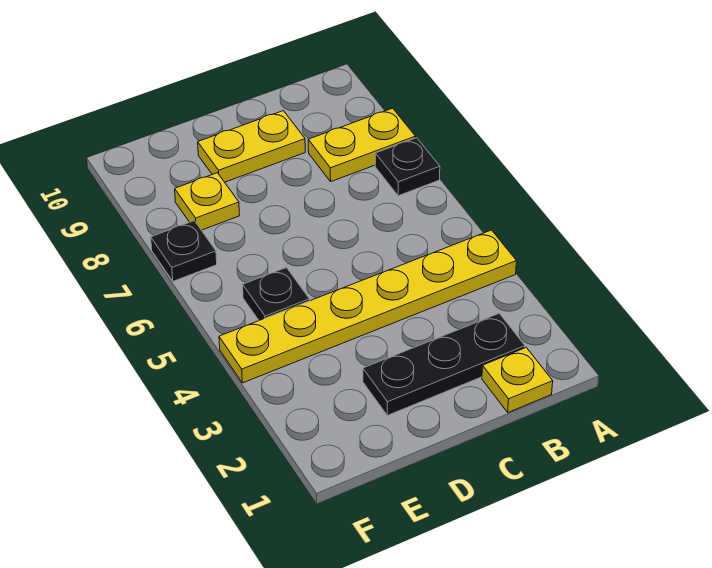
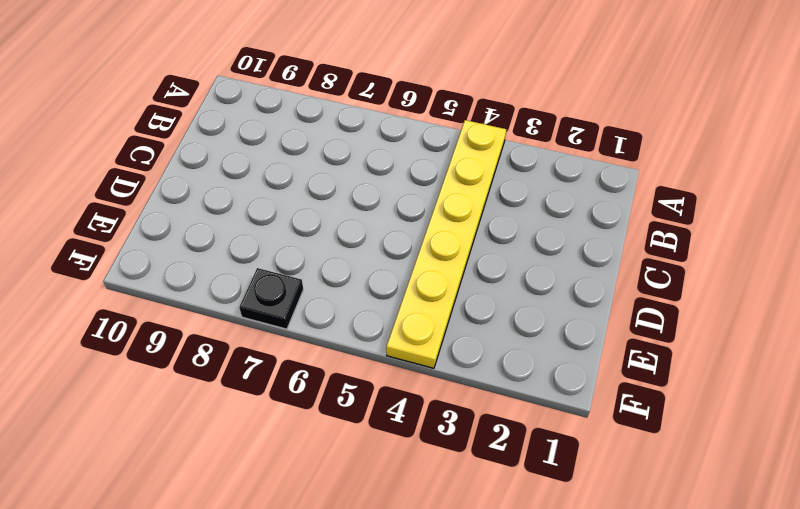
none -> black 1x1 plate [375,138,440,196]
none -> yellow 1x2 plate [308,108,416,181]

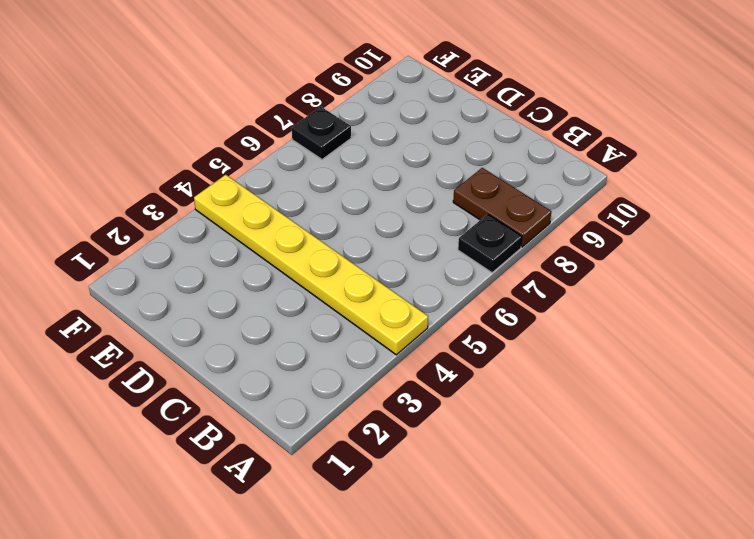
brown 1x2 plate [453,168,551,247] -> yellow 1x2 plate [308,108,416,181]
none -> yellow 1x1 plate [482,348,553,412]
none -> black 1x3 plate [363,313,525,415]

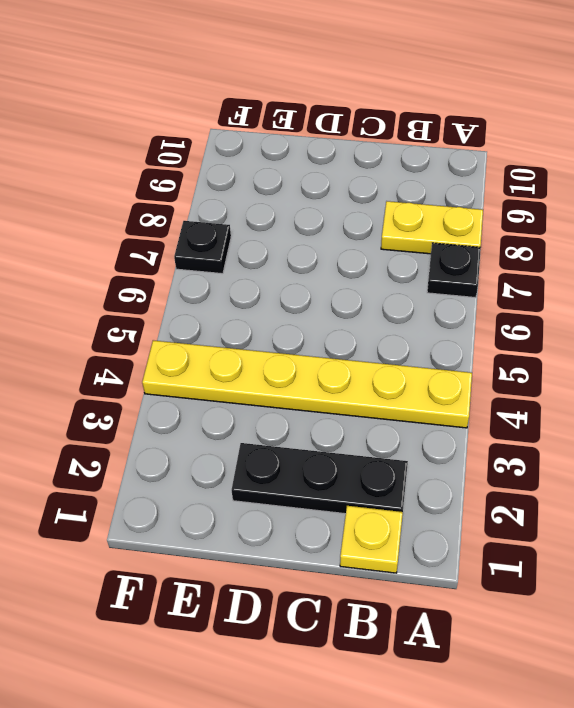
none -> yellow 1x2 plate [198,111,305,182]
none -> black 1x1 plate [243,268,310,320]

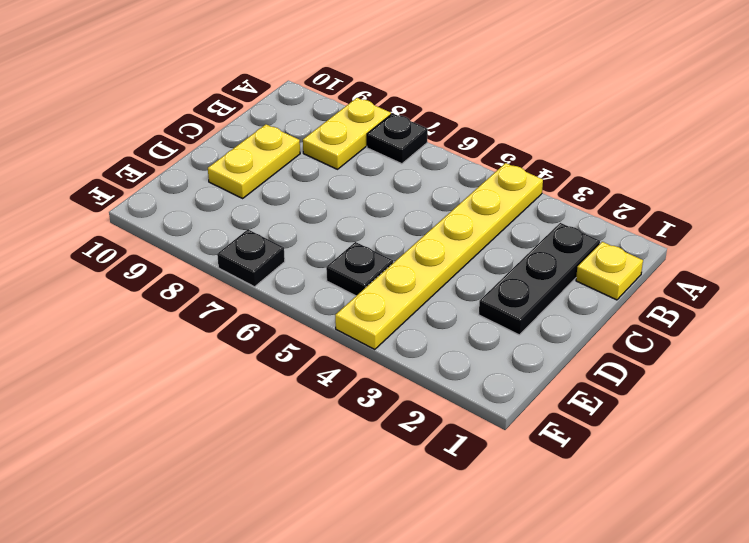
none -> yellow 1x1 plate [175,173,240,230]

